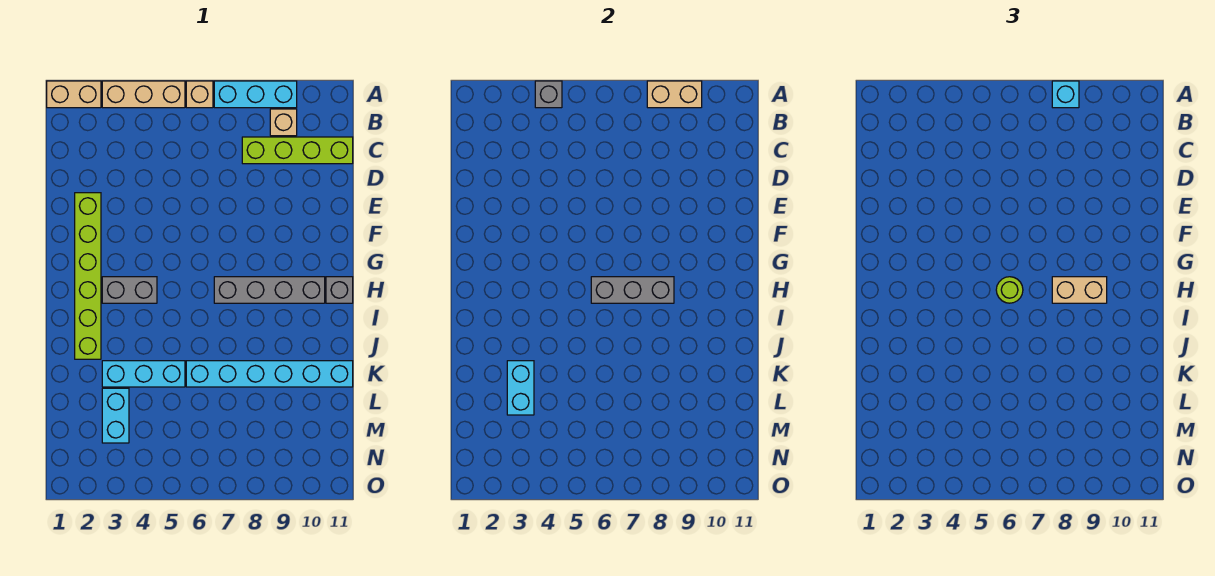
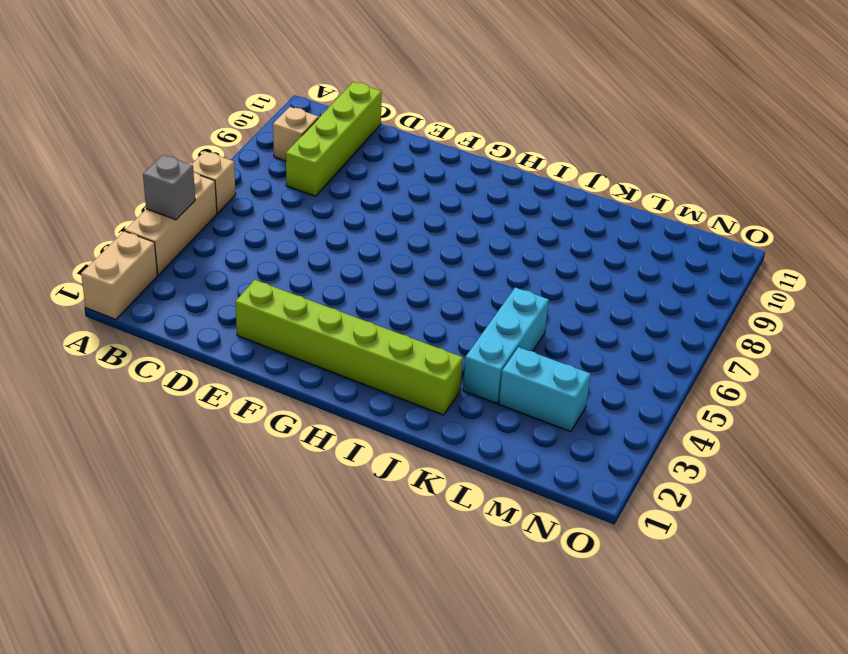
none -> cyan 1x3 brick [214,81,297,108]
none -> grey 1x2 brick [102,277,157,303]
none -> grey 1x4 brick [214,277,325,303]

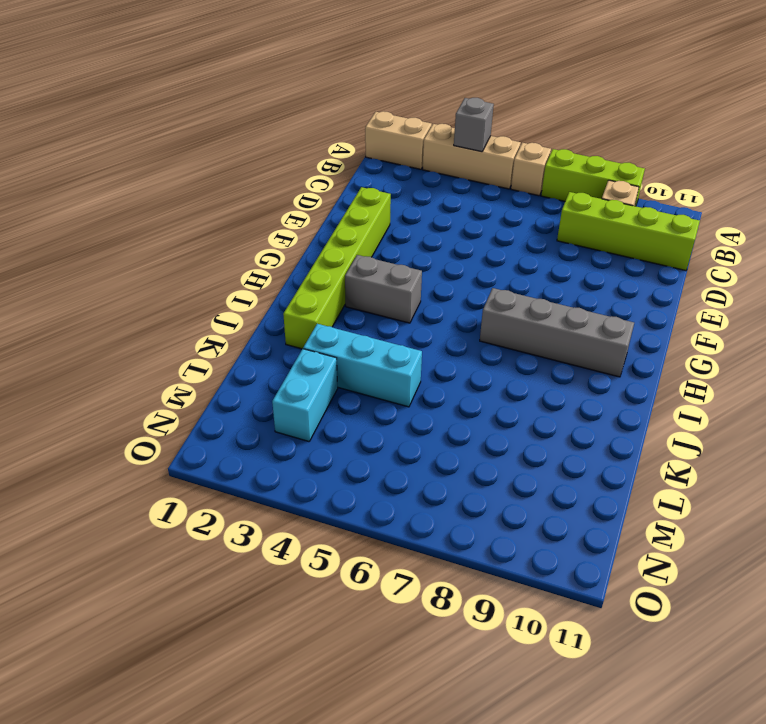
lime 1x3 brick [541,149,645,206] -> cyan 1x3 brick [214,81,297,108]
none -> grey 1x1 brick [326,277,353,303]
none -> cyan 1x6 brick [186,361,353,387]
none -> tan 1x2 brick [647,81,702,108]

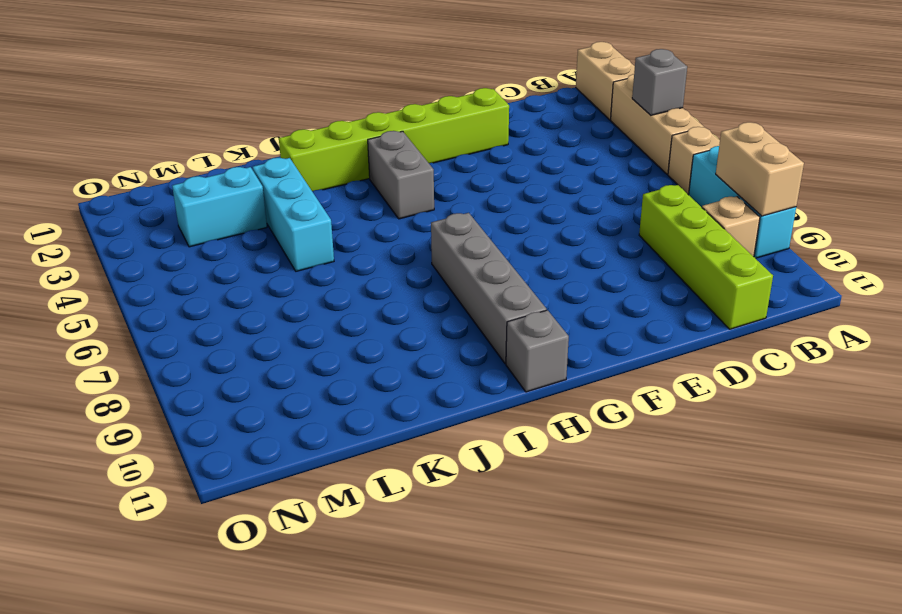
none -> cyan 1x6 brick [186,361,353,387]
none -> grey 1x3 brick [591,277,674,303]
none -> cyan 1x2 brick [507,361,534,415]

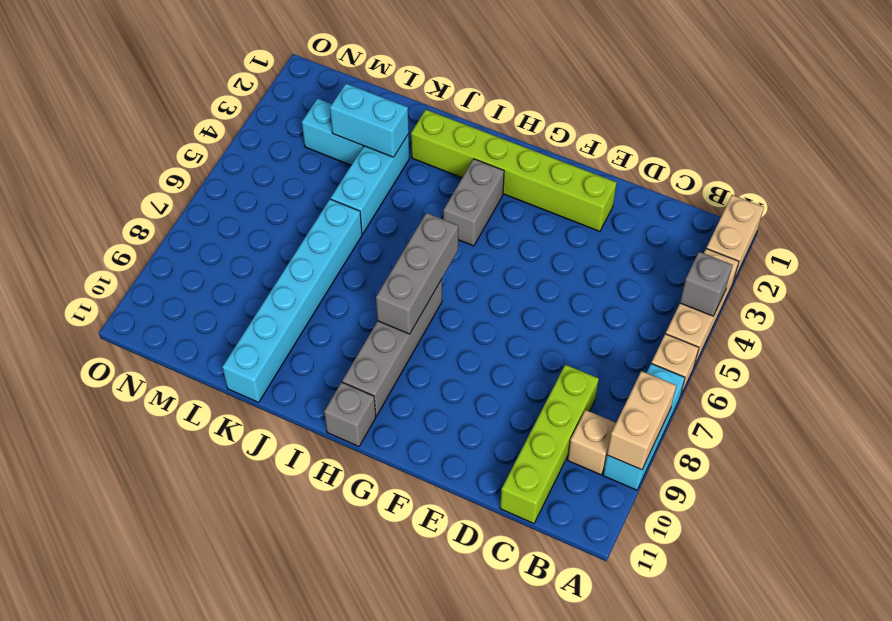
none -> cyan 1x1 brick [1052,81,1079,108]
none -> lime 1x1 round brick [996,277,1023,303]
none -> tan 1x2 brick [1052,277,1107,303]

